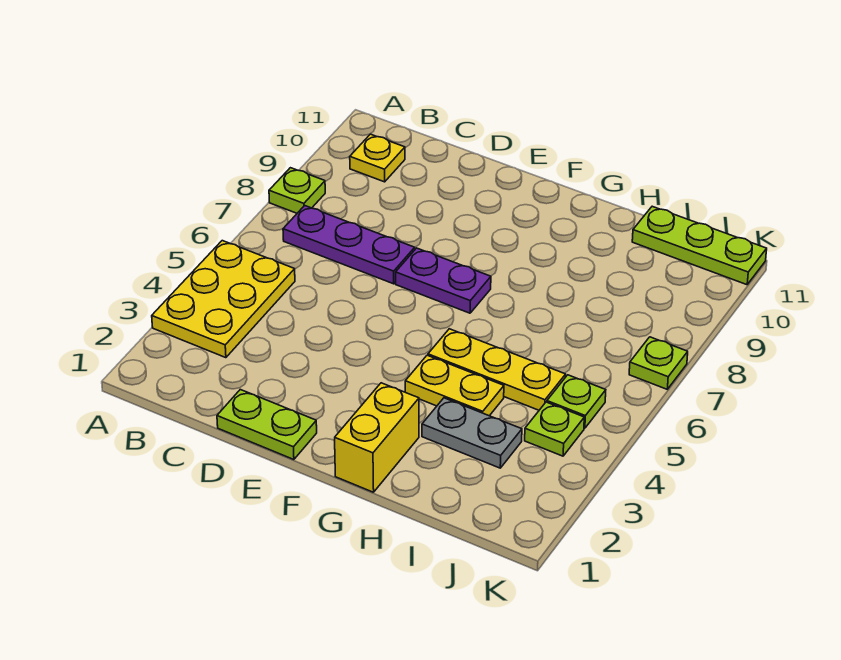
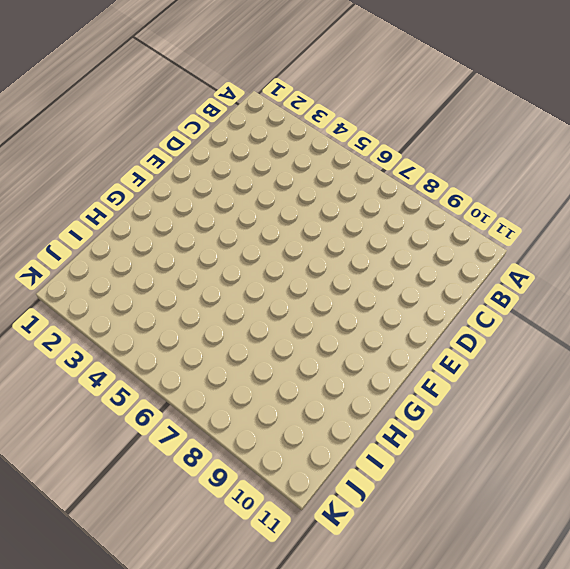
none -> yellow 2x3 plate [152,241,295,358]
none -> lime 1x1 plate [269,168,325,213]
none -> purple 1x3 plate [283,206,415,284]

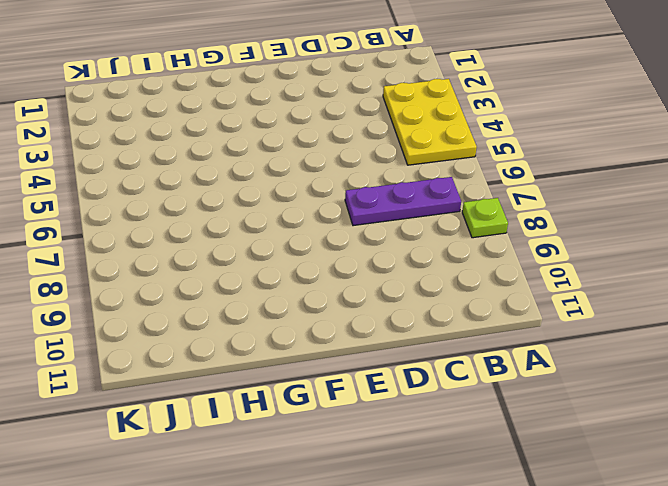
none -> yellow 1x1 plate [350,134,405,182]
none -> lime 1x2 plate [217,390,317,460]
none -> purple 1x2 plate [396,248,491,313]

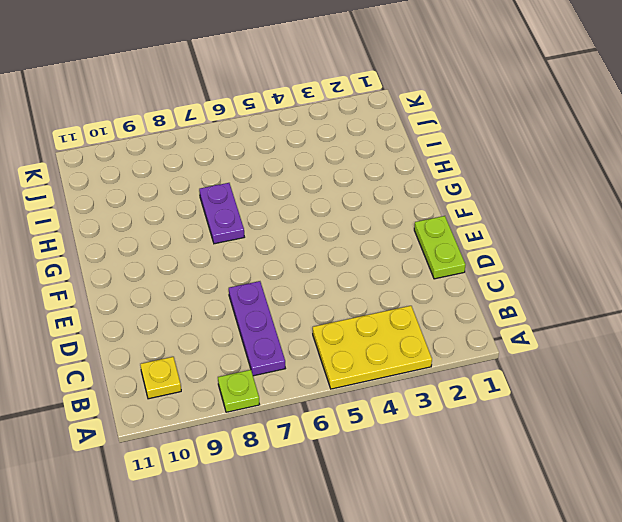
purple 1x2 plate [199,183,244,244] -> purple 1x2 plate moved to [396,248,491,313]
none -> yellow 1x2 brick [335,383,419,492]
none -> yellow 1x2 plate [405,355,504,416]
none -> yellow 1x3 plate [428,329,566,410]

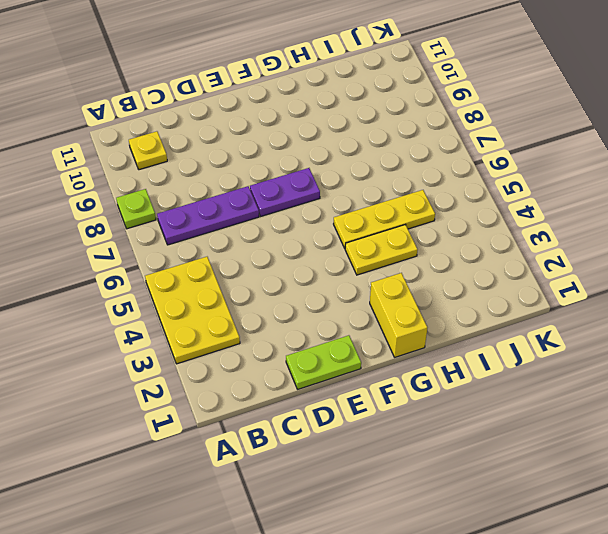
none -> grey 1x2 plate [422,398,522,468]
none -> lime 1x3 plate [632,206,767,285]
none -> lime 1x1 plate [525,402,584,456]

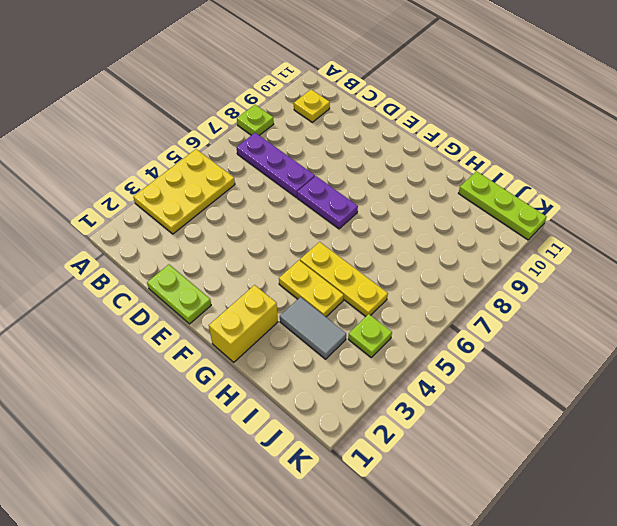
grey 1x2 tile [280,297,346,359] -> grey 1x2 plate [422,398,522,468]
none -> lime 1x1 plate [547,375,606,428]
none -> lime 1x1 plate [629,337,688,389]

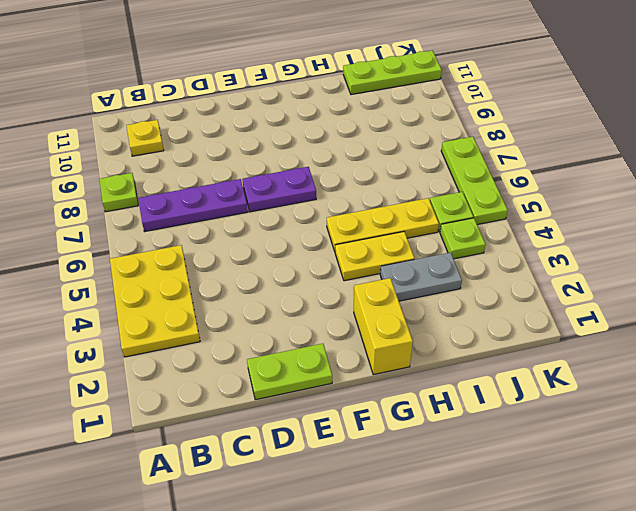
lime 1x3 plate [441,137,508,225] -> lime 1x1 plate [629,337,688,389]

